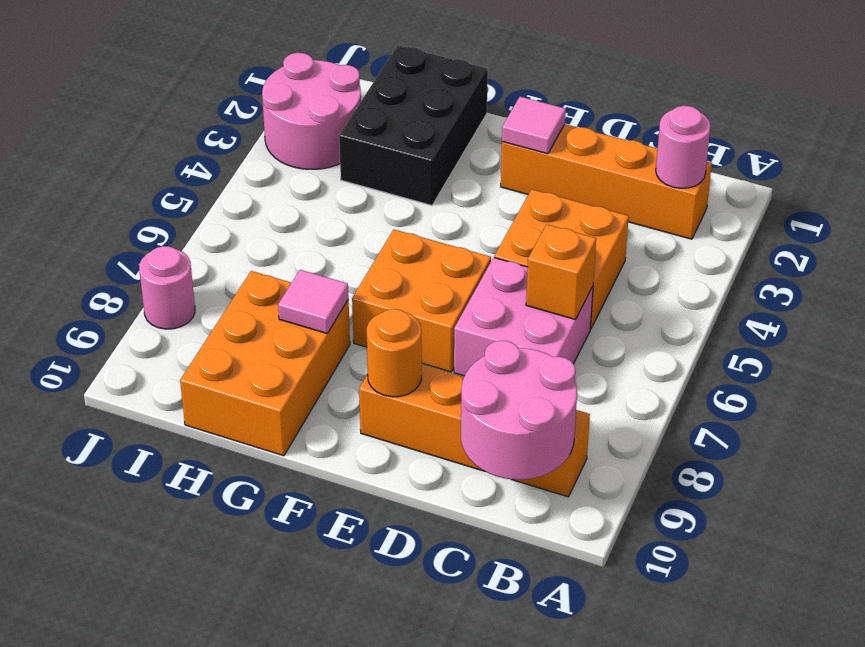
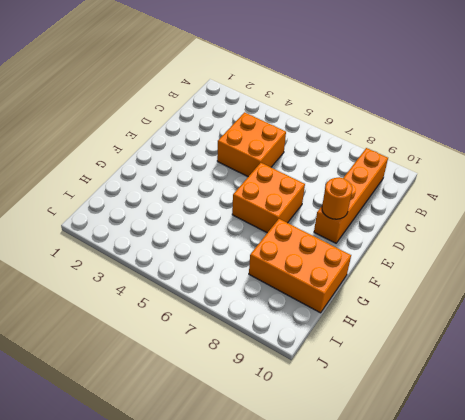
none -> orange 1x4 brick [501,124,712,239]
none -> pink 2x2 brick [454,258,593,376]
none -> black 2x3 brick [339,45,488,205]

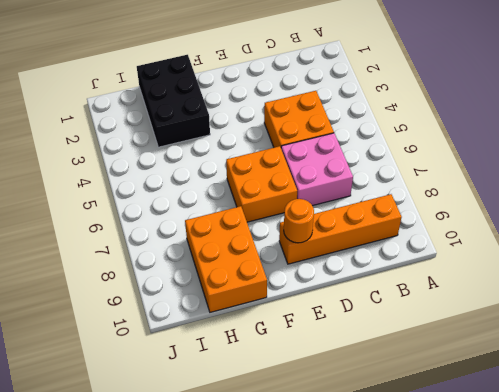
none -> orange 1x4 brick [501,124,712,239]
none -> pink 2x2 round brick [262,53,361,169]
none -> pink 1x1 round brick [139,246,195,329]

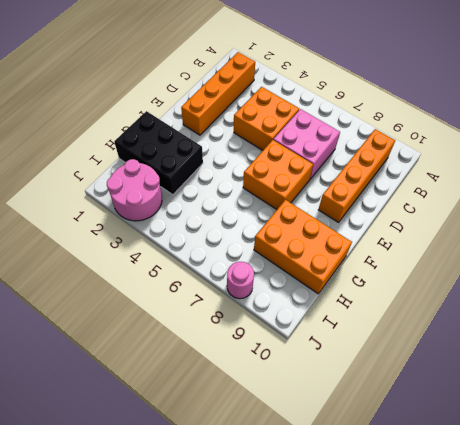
none -> pink 1x1 round brick [656,106,711,188]
none -> pink 2x2 round brick [461,341,577,480]
none -> orange 1x1 brick [526,224,596,320]

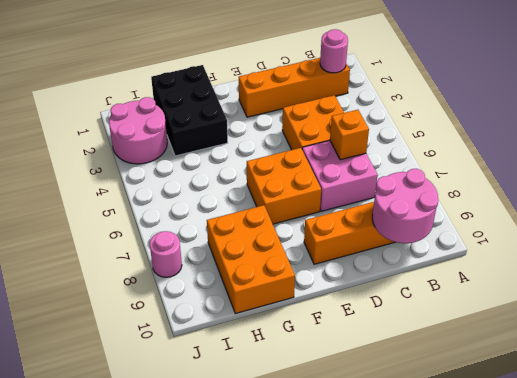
none -> pink 1x1 tile [502,97,566,154]
none -> orange 1x1 round brick [367,309,422,397]
none -> pink 1x1 tile [278,270,349,333]

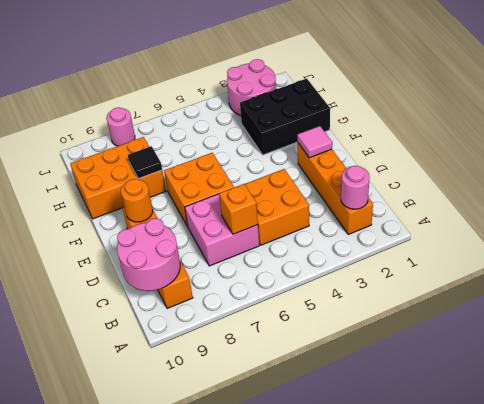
black 1x1 tile [128,146,162,179] -> pink 1x1 tile [278,270,349,333]

